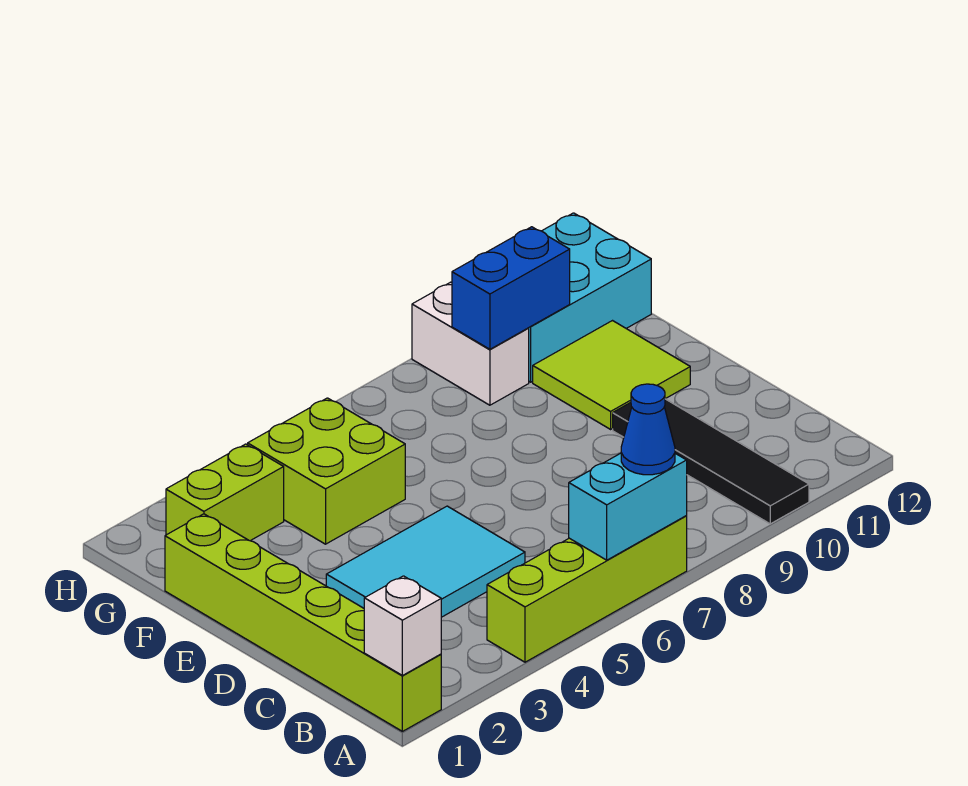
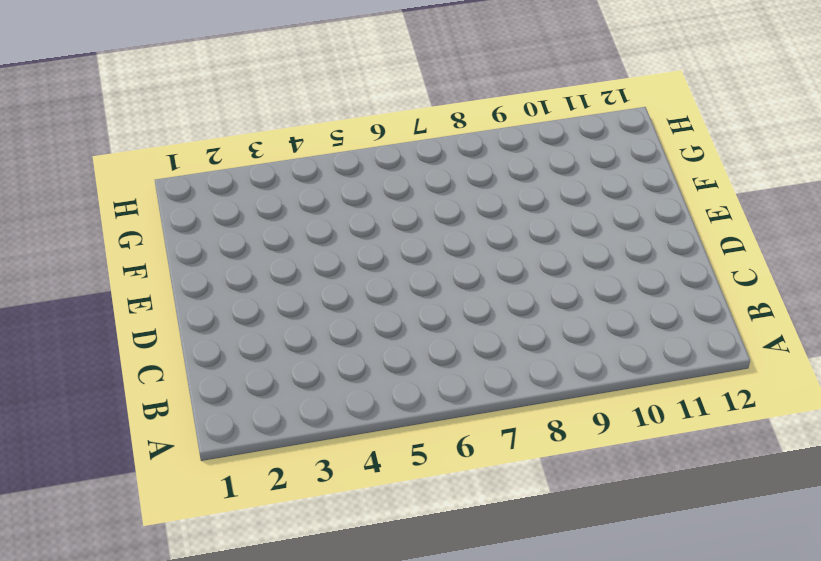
none -> lime 1x6 brick [165,514,441,731]
none -> lime 1x4 brick [487,516,687,662]
none -> black 1x4 tile [613,399,809,524]

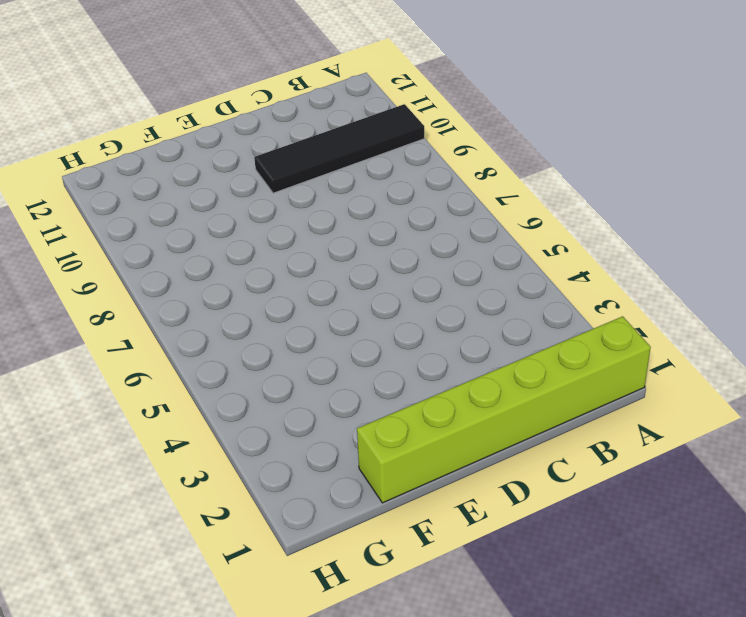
none -> lime 1x4 brick [487,516,687,662]
none -> cyan 2x3 tile [326,506,525,617]
none -> lime 2x2 tile [533,321,690,429]

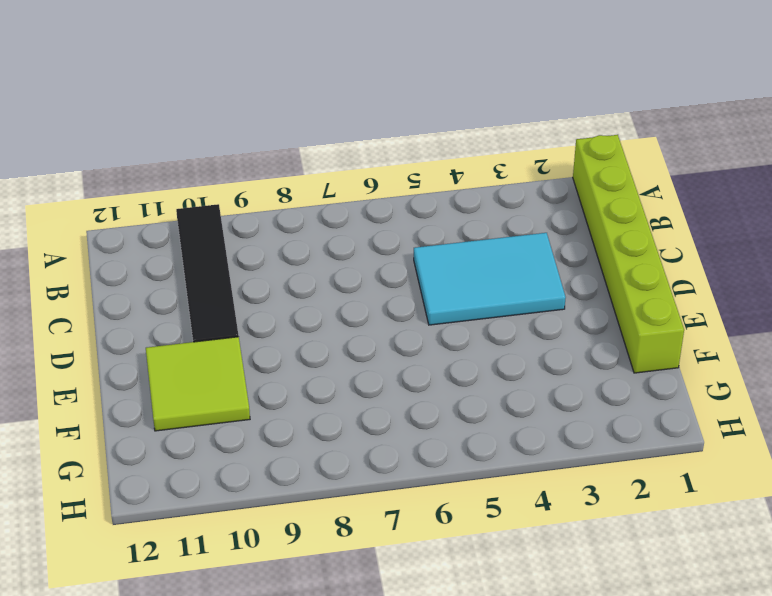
none -> lime 1x4 brick [487,516,687,662]
none -> lime 2x2 brick [248,398,405,544]
none -> lime 1x2 brick [166,444,284,541]

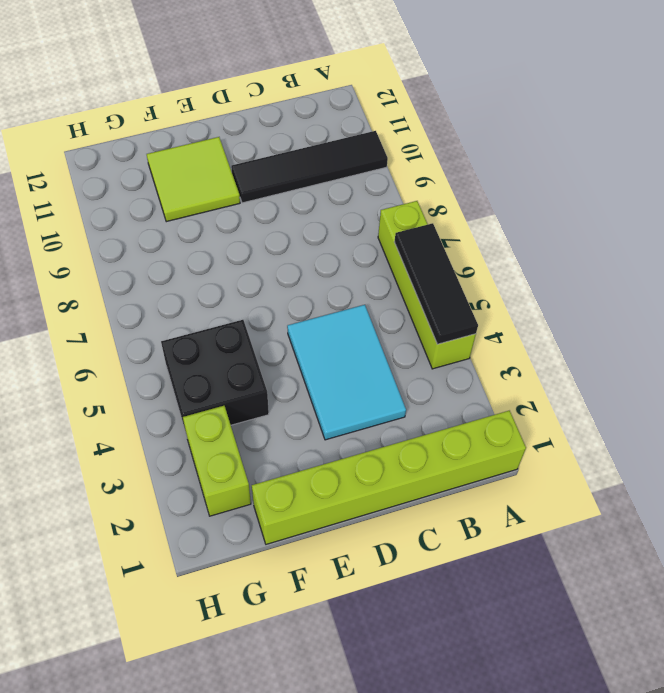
black 1x3 tile [394,223,478,344] -> cyan 1x2 brick [569,453,687,560]
black 2x2 brick [161,320,269,432] -> lime 2x2 brick [248,398,405,544]
none -> white 1x2 brick [412,282,529,405]
none -> cyan 2x3 brick [529,213,651,382]
none -> white 1x1 brick [364,576,441,675]

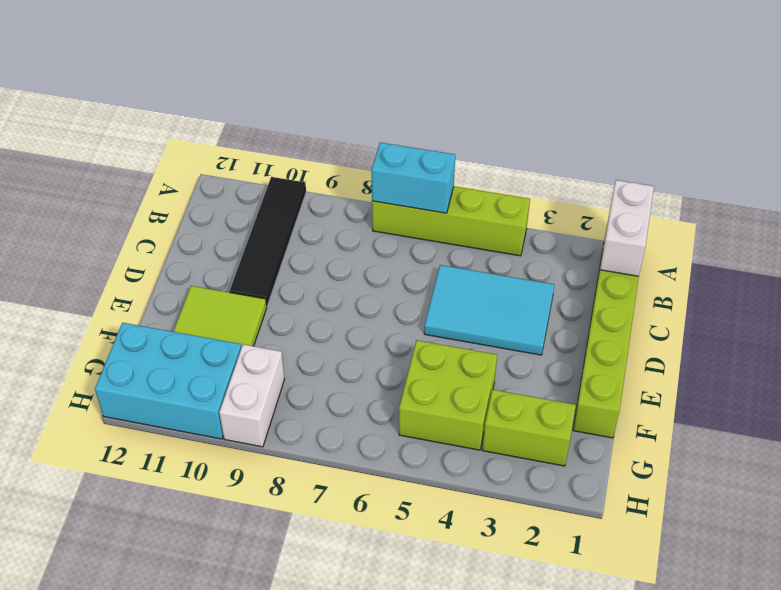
white 1x2 brick [600,180,654,276] -> white 1x1 brick [364,576,441,675]
none -> blue 1x2 brick [452,227,570,349]
none -> blue 1x1 cone [621,384,675,475]

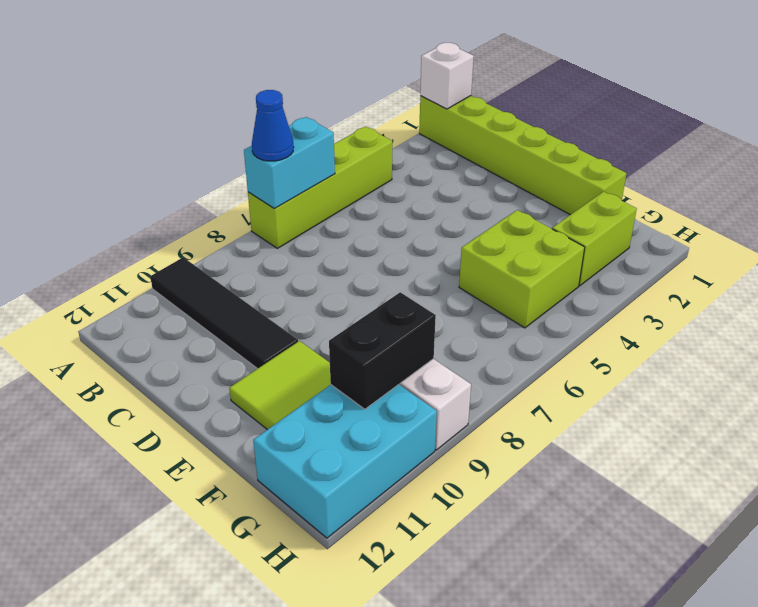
black 1x2 brick [329,292,436,409] -> blue 1x2 brick [452,227,570,349]
none -> cyan 2x3 tile [326,506,525,617]

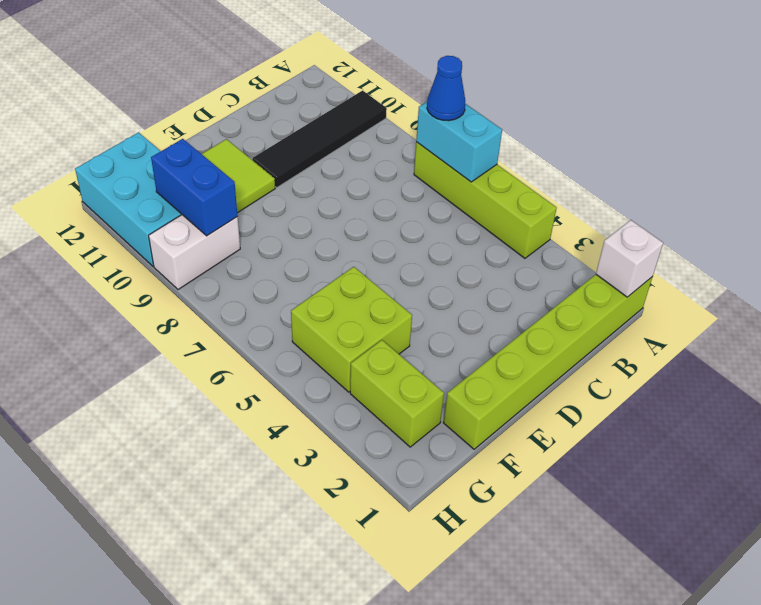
none -> cyan 2x3 tile [326,506,525,617]

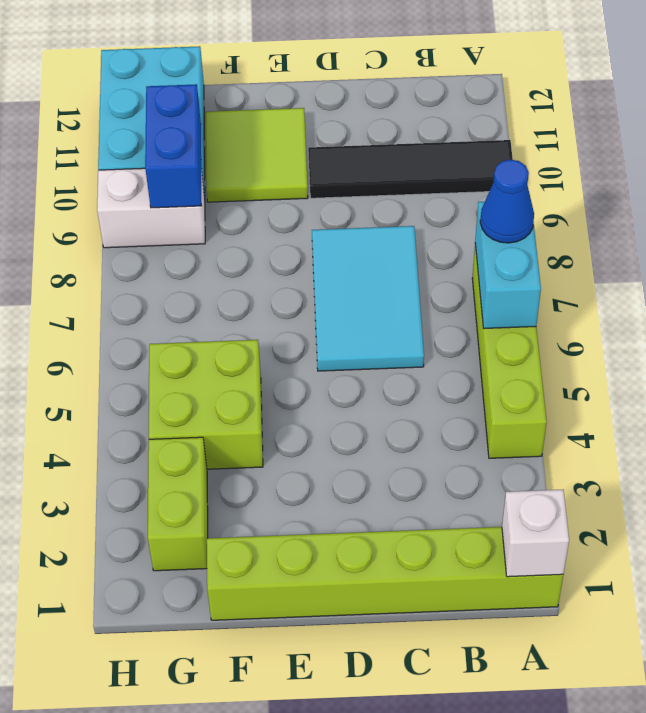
cyan 2x3 tile [312,226,424,371] -> cyan 2x3 tile moved to [326,506,525,617]

